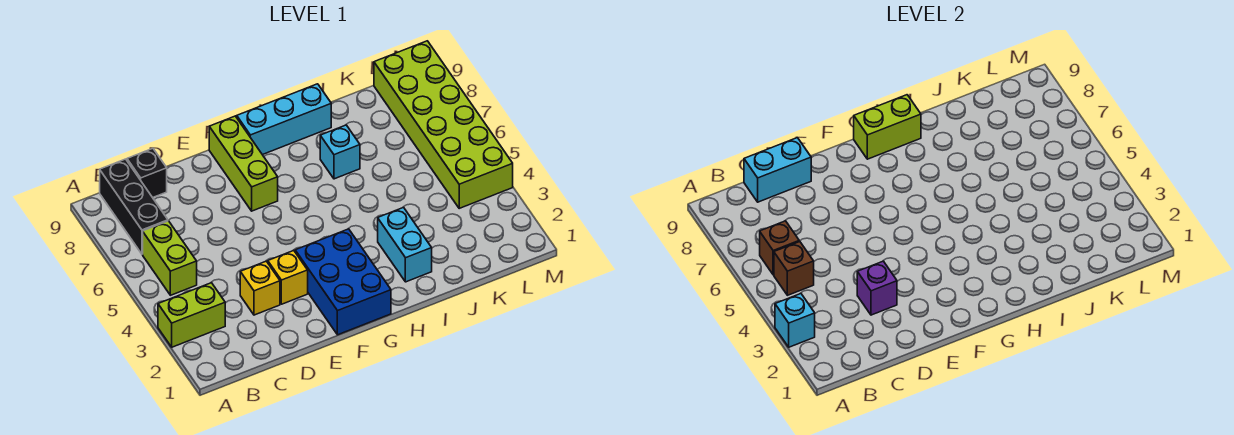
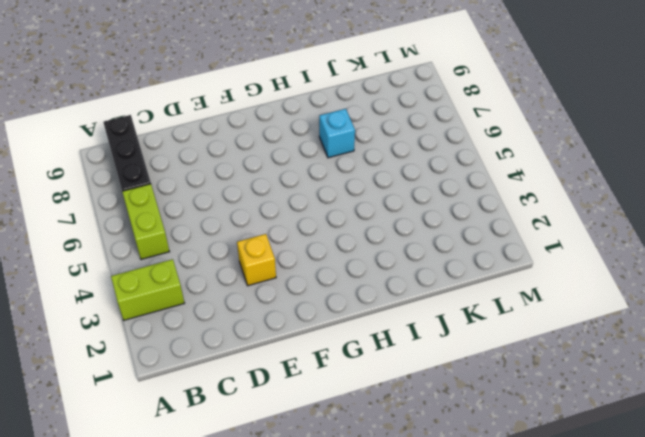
none -> black 1x1 brick [127,148,167,198]
none -> yellow 1x1 brick [240,261,280,315]
none -> blue 2x3 brick [295,229,391,335]

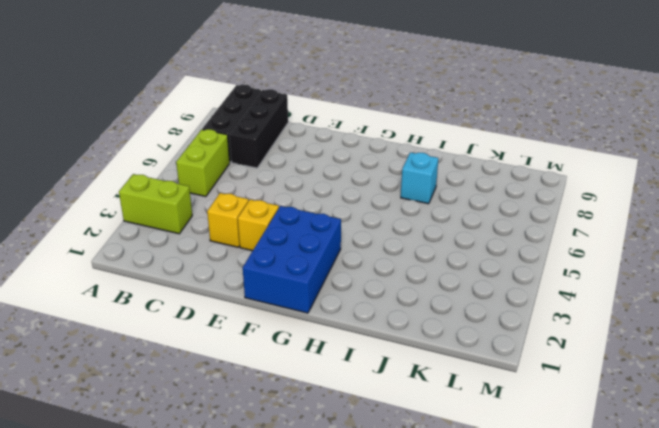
black 1x3 brick [229,89,288,168] -> black 1x1 brick [127,148,167,198]
none -> lime 1x3 brick [209,116,278,211]
none -> cyan 1x3 brick [237,84,331,155]
none -> cyan 1x2 brick [378,208,432,282]

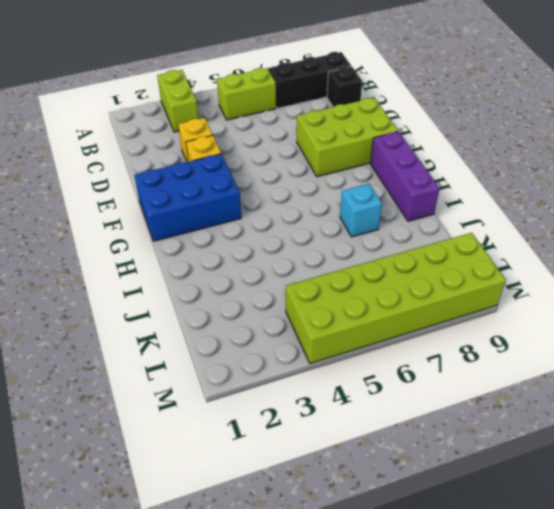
lime 2x3 brick [297,98,398,177] -> lime 1x3 brick [209,116,278,211]
purple 1x3 brick [370,132,440,221] -> cyan 1x3 brick [237,84,331,155]
none -> cyan 1x2 brick [378,208,432,282]
none -> cyan 1x1 brick [775,294,815,347]
none -> brown 1x1 brick [774,241,814,295]

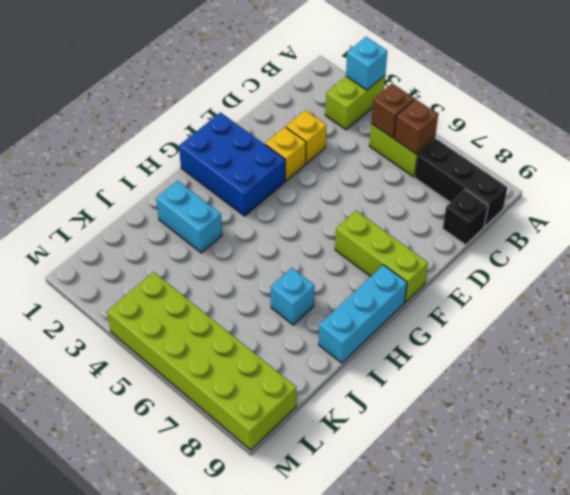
none -> cyan 1x2 brick [744,138,811,202]
none -> purple 1x1 brick [857,261,897,315]
none -> lime 1x2 brick [854,95,921,159]

